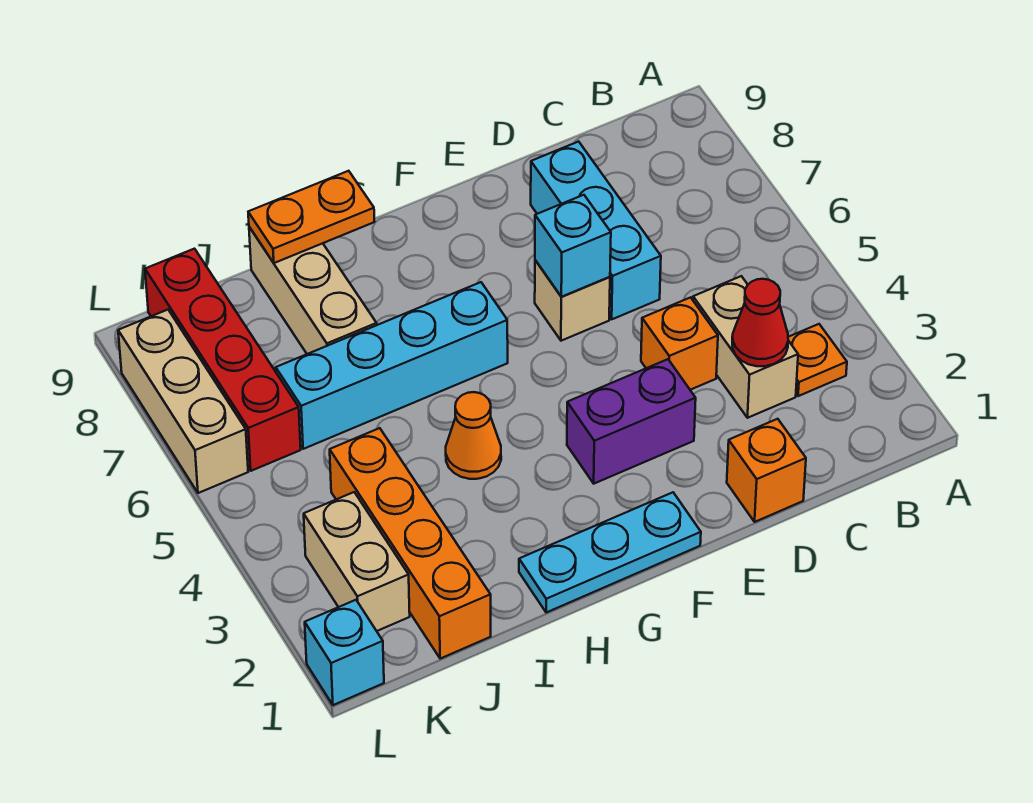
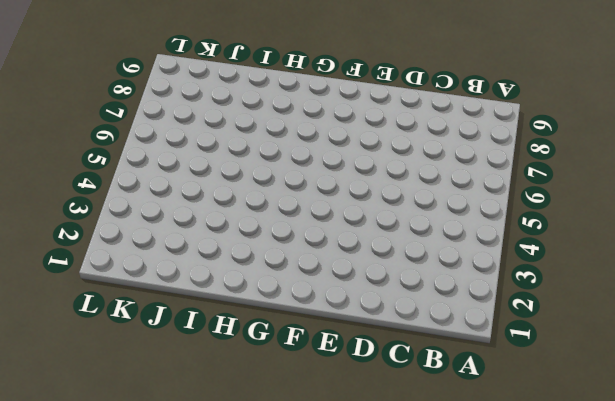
none -> orange 1x1 plate [788,324,847,396]
none -> tan 1x2 brick [693,276,798,418]
none -> orange 1x1 brick [727,419,806,522]

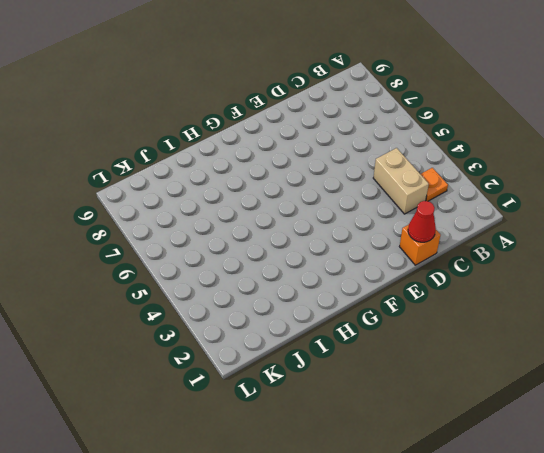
red 1x1 cone [408,201,436,242] -> red 1x1 cone moved to [732,279,788,366]
none -> orange 1x1 brick [641,297,718,390]
none -> cyan 1x3 brick [531,142,661,319]
none -> purple 1x2 brick [567,359,696,484]

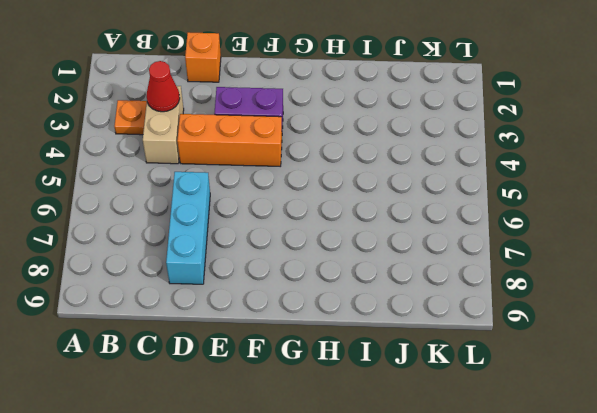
orange 1x3 brick [177,114,282,166] -> orange 1x1 brick [641,297,718,390]
none -> tan 1x1 brick [535,260,610,341]
none -> cyan 1x3 plate [519,492,701,613]
none -> cyan 1x4 brick [276,282,508,449]

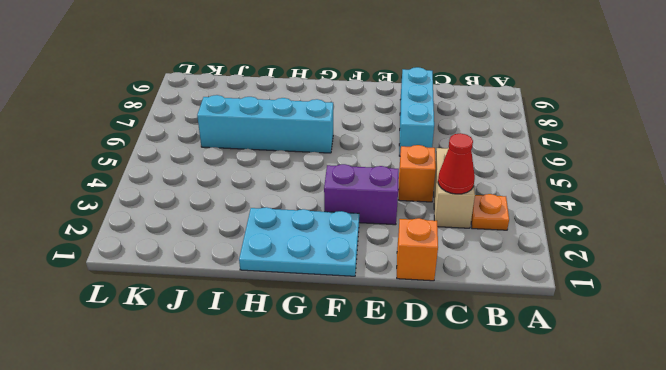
cyan 2x3 plate [239,207,359,276] -> cyan 1x3 plate [519,492,701,613]
none -> tan 1x1 brick [535,260,610,341]
none -> orange 1x1 cone [446,392,501,479]
none -> tan 1x3 brick [249,227,377,354]

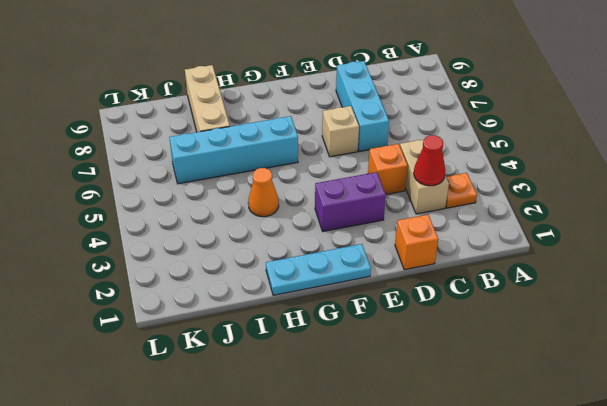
none -> orange 1x4 brick [330,428,491,659]
none -> tan 1x2 brick [304,492,410,631]
none -> red 1x4 brick [145,249,301,471]

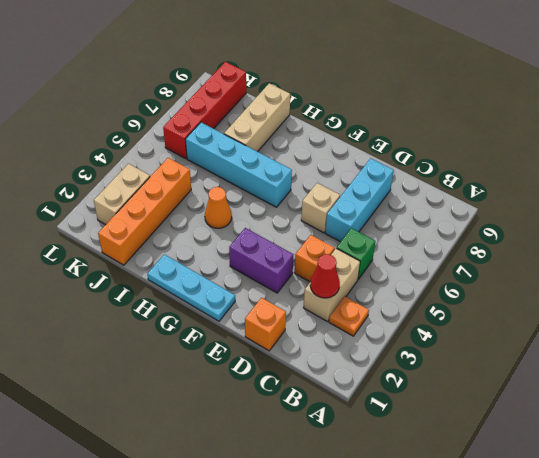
green 1x1 brick [337,228,375,279] -> none
none -> cyan 1x1 brick [305,600,384,705]
none -> tan 1x3 brick [118,310,248,493]
none -> cyan 1x1 brick [535,195,611,297]

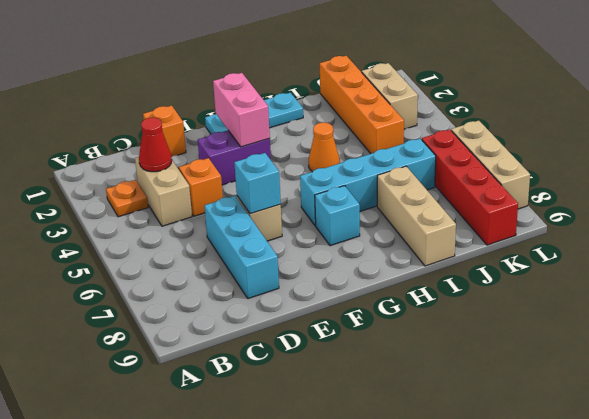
pink 1x2 brick [213,73,270,147] -> none
cyan 1x1 brick [315,186,360,246] -> cyan 1x1 brick moved to [305,600,384,705]
none -> orange 1x2 plate [248,171,375,263]

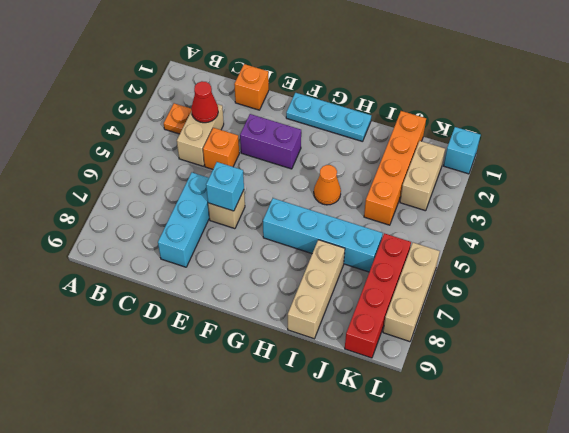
none -> orange 1x2 plate [248,171,375,263]

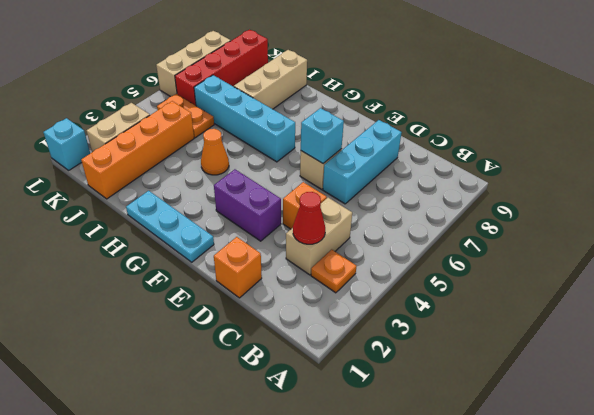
orange 1x2 plate [157,94,214,138] -> orange 1x2 plate moved to [248,171,375,263]

